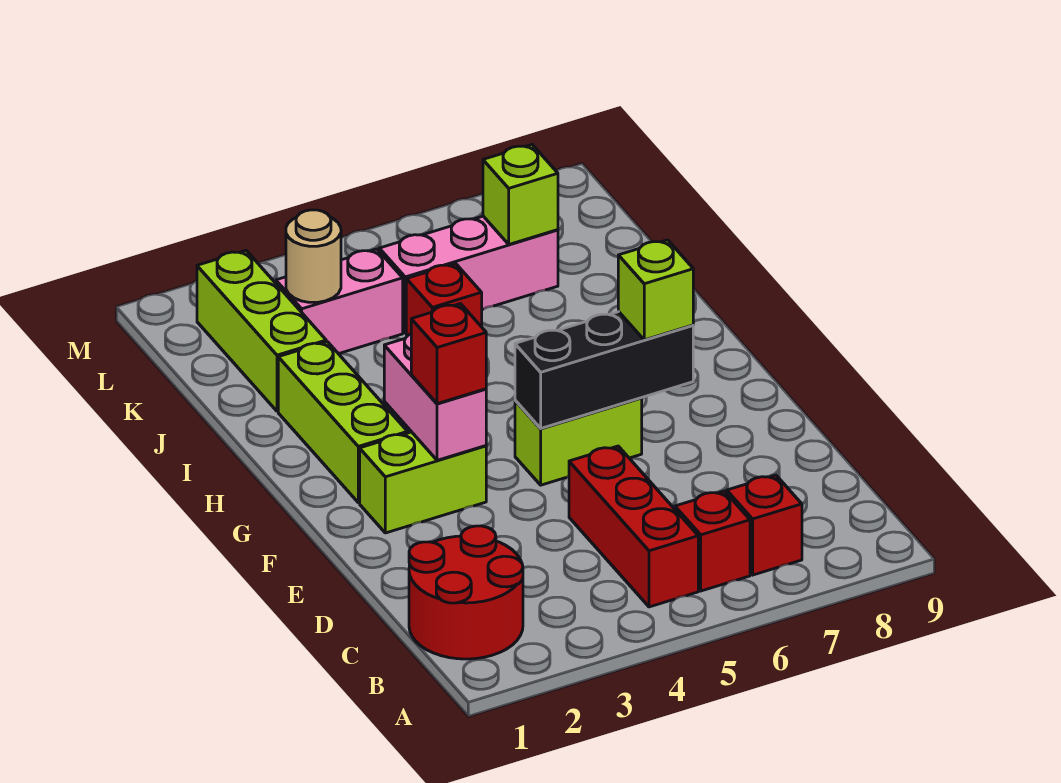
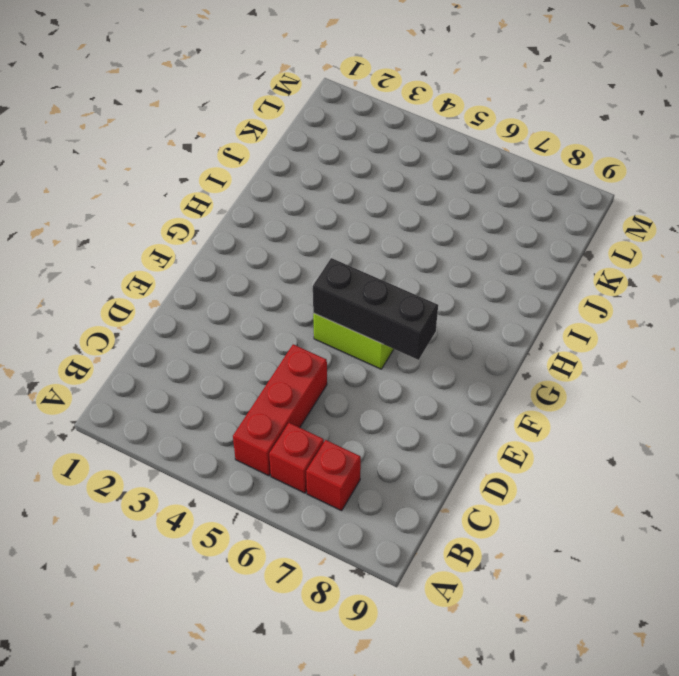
none -> red 2x2 round brick [409,526,523,659]
none -> lime 1x2 brick [360,432,486,533]
none -> lime 1x3 brick [278,342,408,503]

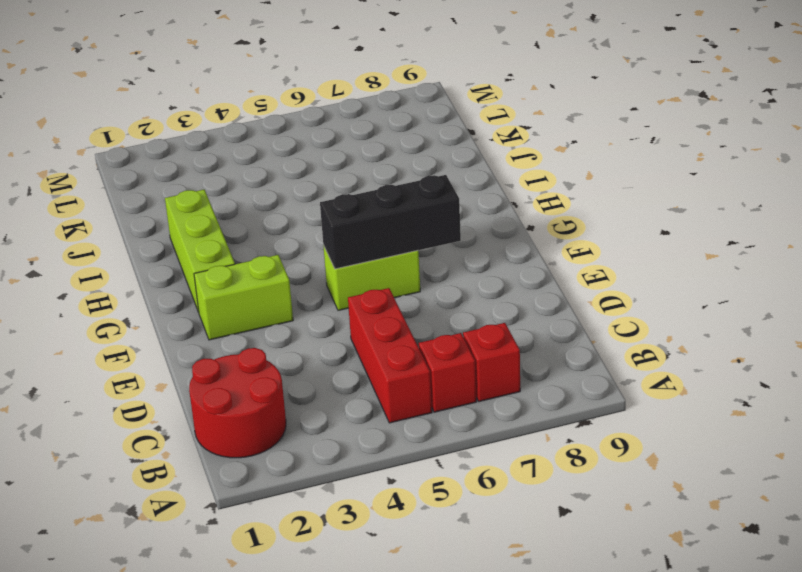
none -> lime 1x3 brick [197,251,326,411]
none -> red 1x1 brick [406,263,482,336]
none -> pink 1x2 brick [276,249,403,354]

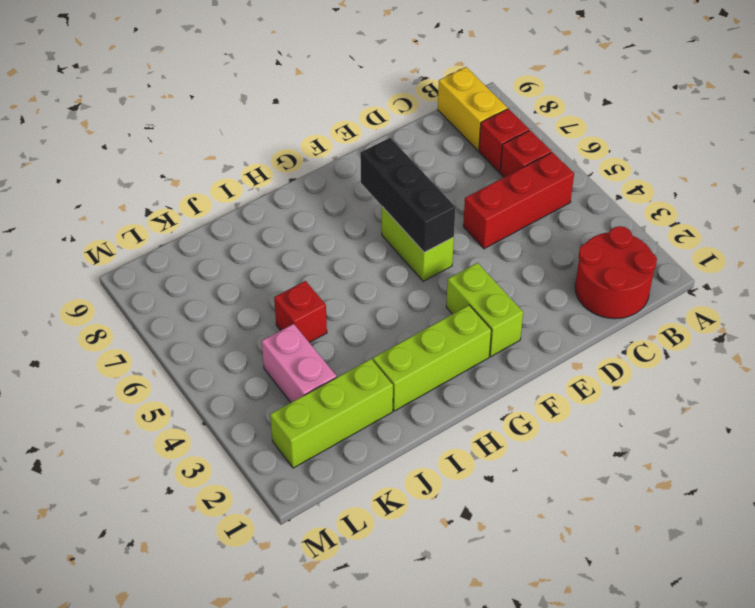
yellow 1x2 brick [438,67,507,151] -> none
none -> pink 1x3 brick [379,216,558,333]
none -> pink 1x2 brick [384,334,486,460]
none -> tan 1x1 round brick [286,210,341,302]

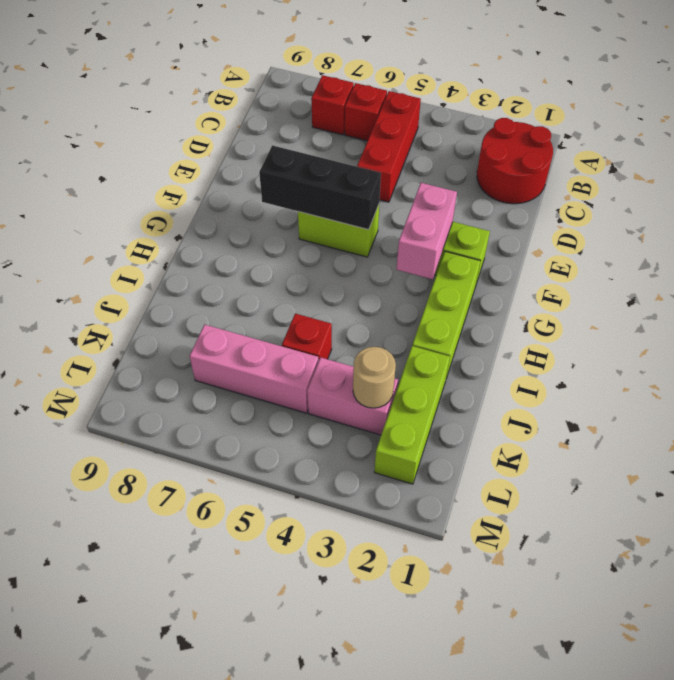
none -> lime 1x1 brick [483,145,558,244]
none -> red 1x1 brick [411,304,486,404]
none -> lime 1x1 brick [618,240,693,340]

